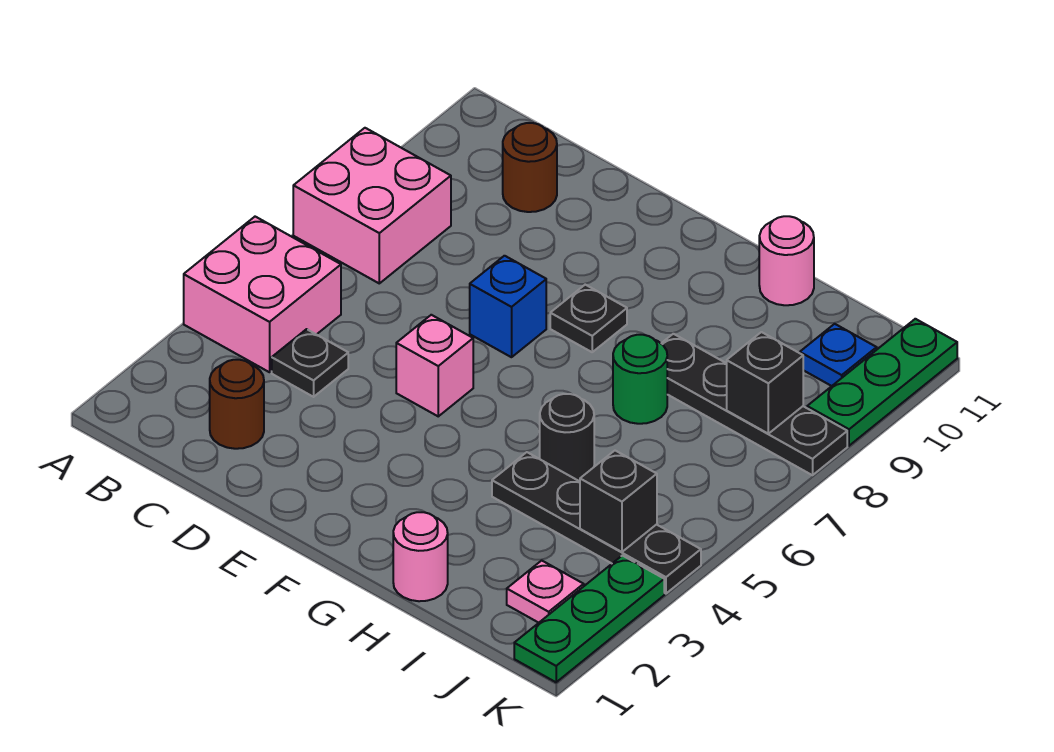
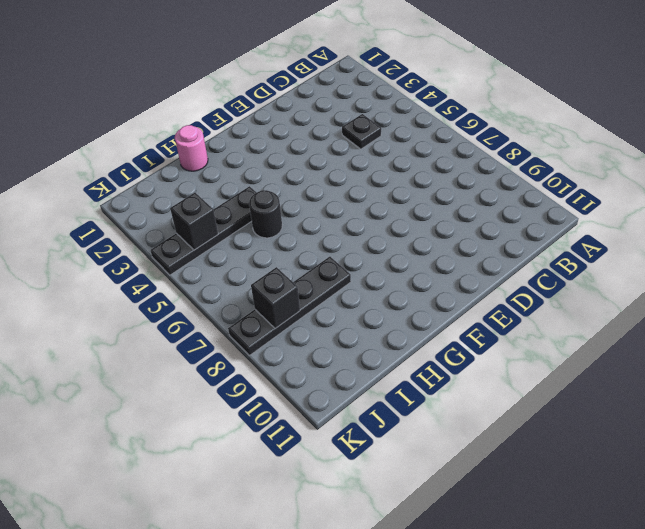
none -> pink 2x2 brick [184,217,341,372]
none -> pink 2x2 brick [293,128,451,283]
none -> brown 1x1 round brick [210,360,264,449]

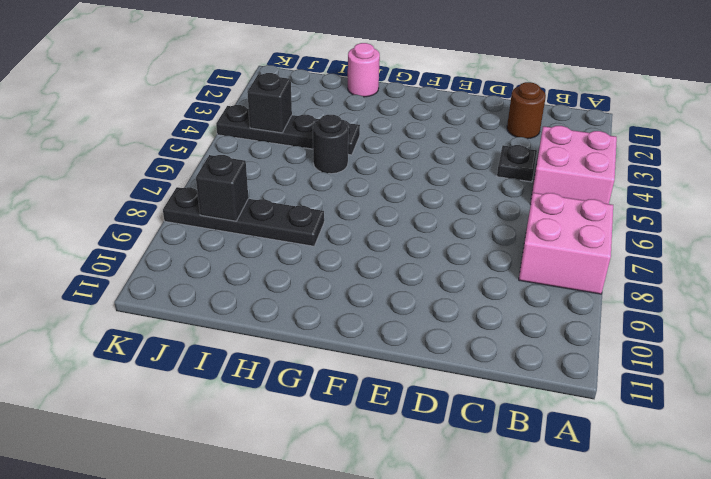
none -> brown 1x1 round brick [503,123,557,212]
none -> pink 1x1 brick [396,315,473,416]
none -> blue 1x1 brick [470,256,546,357]

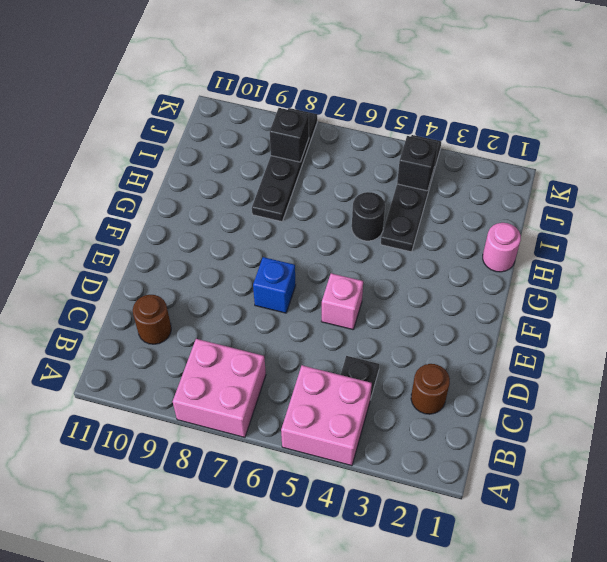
none -> black 1x1 plate [550,285,627,352]
none -> green 1x1 round brick [613,335,667,424]
none -> pink 1x1 round brick [759,216,814,305]

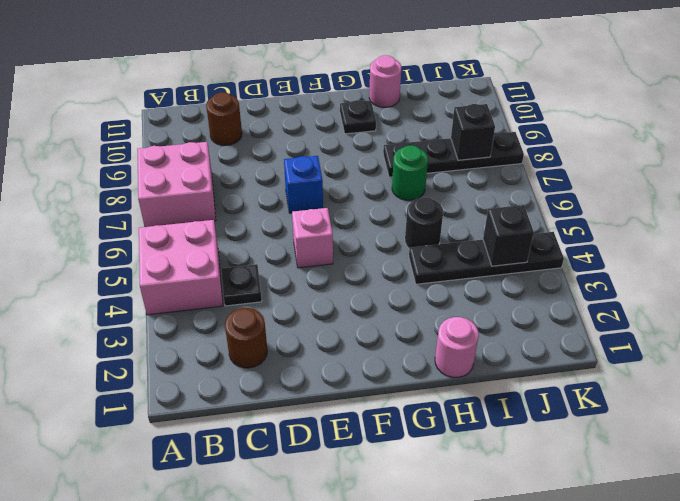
black 1x1 plate [340,100,376,134] -> black 1x1 plate moved to [550,285,627,352]
none -> pink 1x1 plate [507,560,584,623]
none -> blue 1x1 plate [800,324,877,386]
none -> green 1x3 plate [514,556,664,682]

